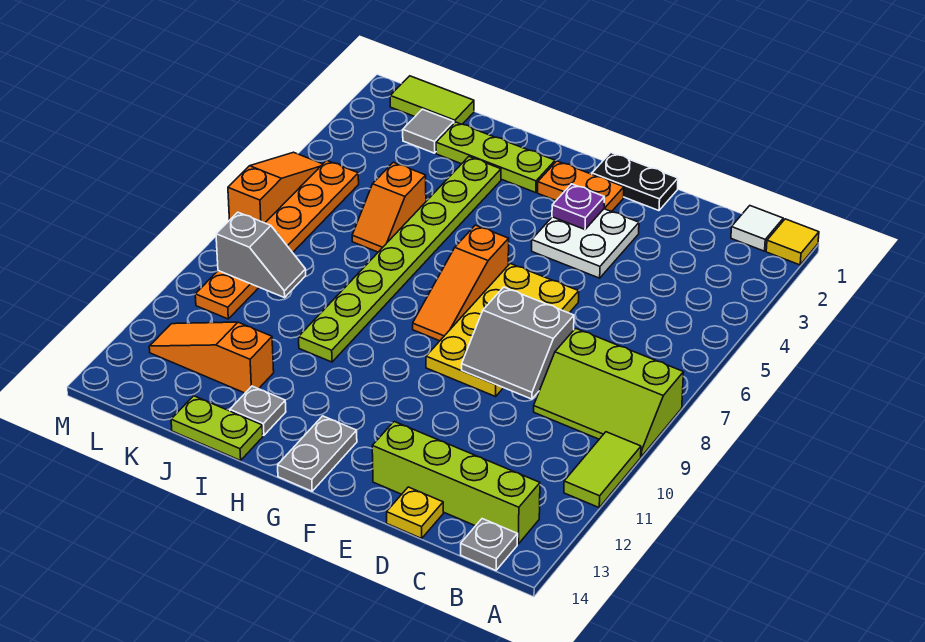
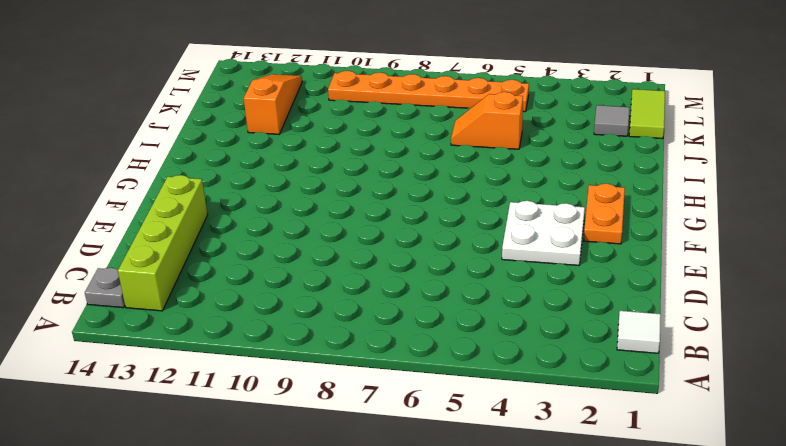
none -> yellow 1x1 tile [766,219,819,265]
none -> lime 2x3 slope [534,328,684,457]
none -> lime 1x2 tile [564,432,641,507]

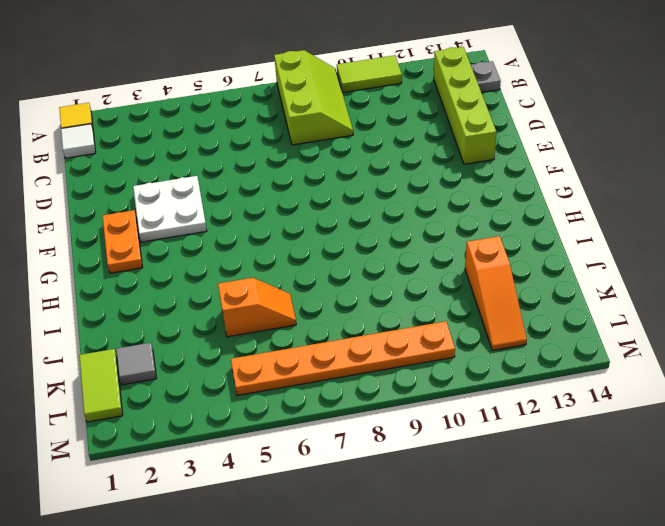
none -> yellow 1x1 plate [387,487,443,538]
none -> black 1x2 plate [592,153,678,211]
none -> yellow 2x4 plate [426,264,579,396]

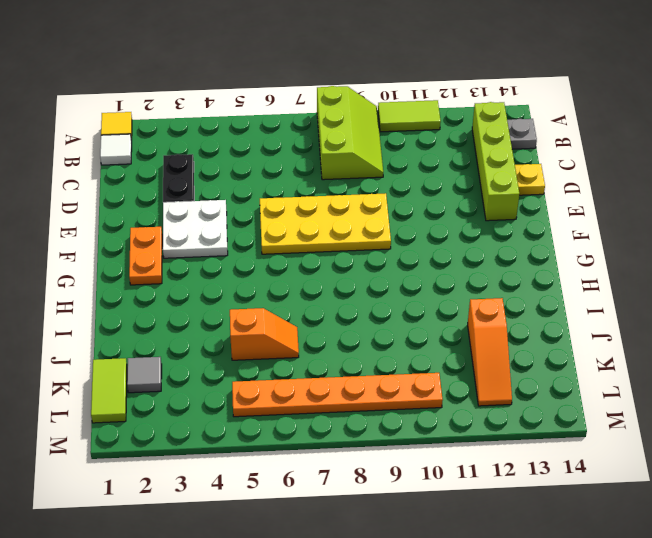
black 1x2 plate [163,154,194,202] -> black 1x2 plate moved to [592,153,678,211]
none -> orange 1x3 slope [413,225,509,341]
none -> grey 1x2 plate [278,416,357,491]
none -> lime 1x3 plate [436,122,555,193]

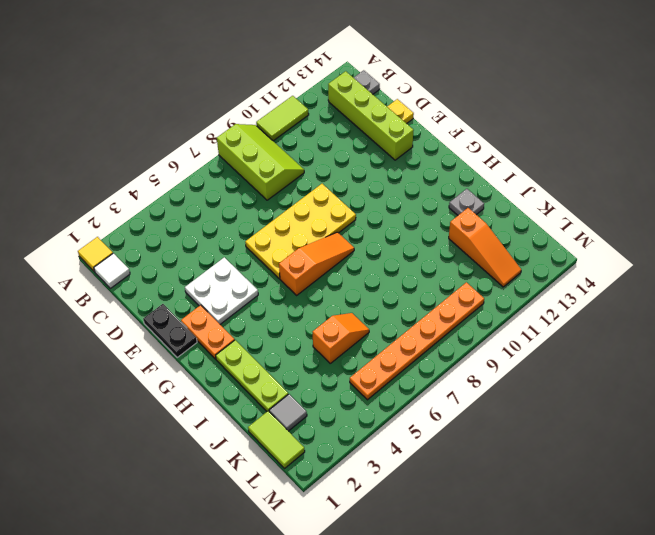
none -> grey 1x2 plate [278,416,357,491]
none -> lime 1x8 plate [299,157,501,362]
none -> lime 1x2 plate [171,396,263,461]

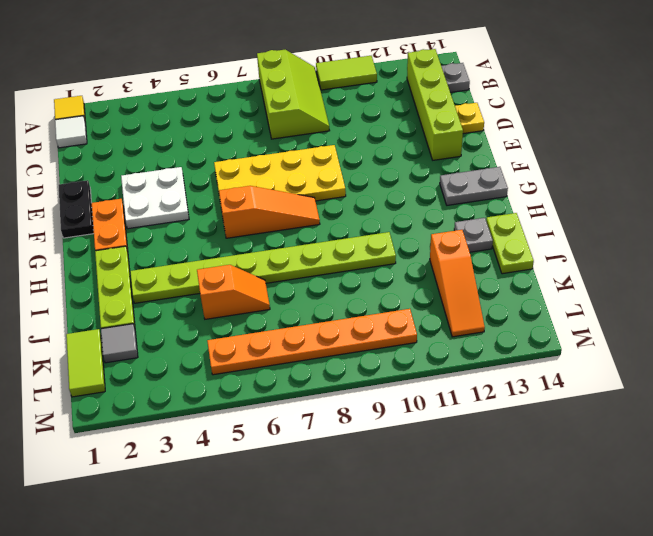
none -> orange 1x3 slope [228,152,322,223]
none -> grey 2x2 slope [462,287,574,399]
none -> purple 1x1 plate [552,184,604,229]

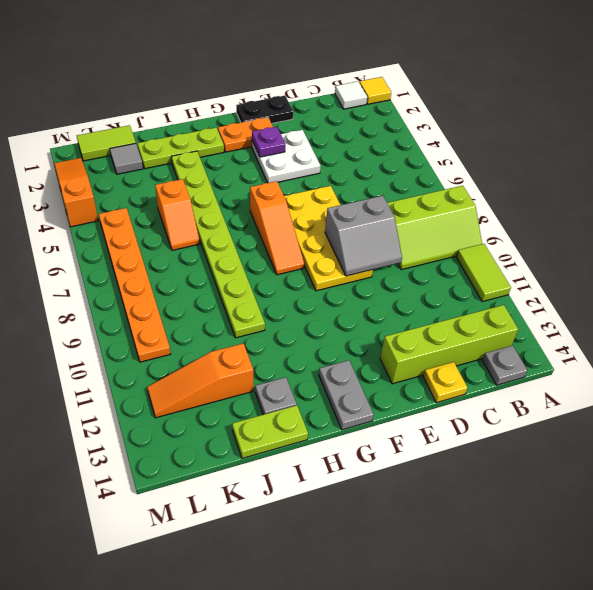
orange 1x3 slope [54,158,98,227] -> orange 1x3 slope moved to [228,152,322,223]
none -> grey 1x2 slope [216,212,306,298]

